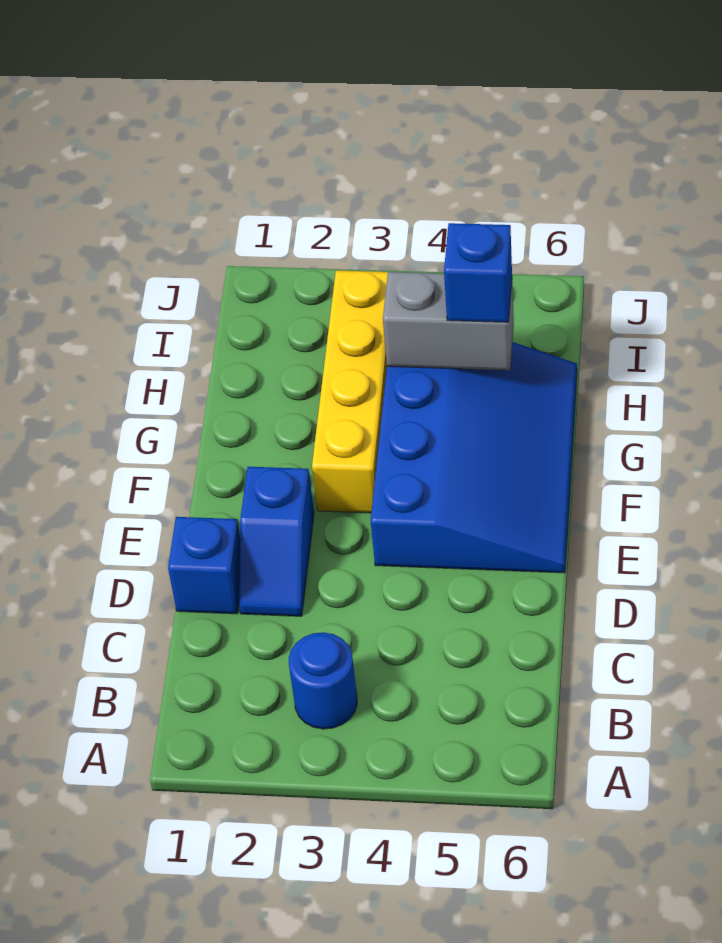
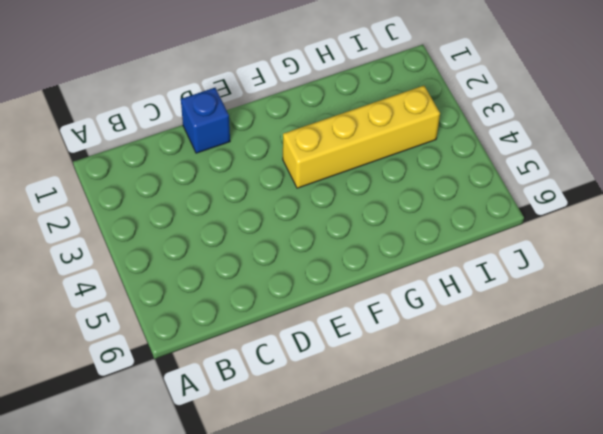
none -> blue 1x1 round brick [289,632,357,729]
none -> blue 1x2 slope [239,467,314,616]

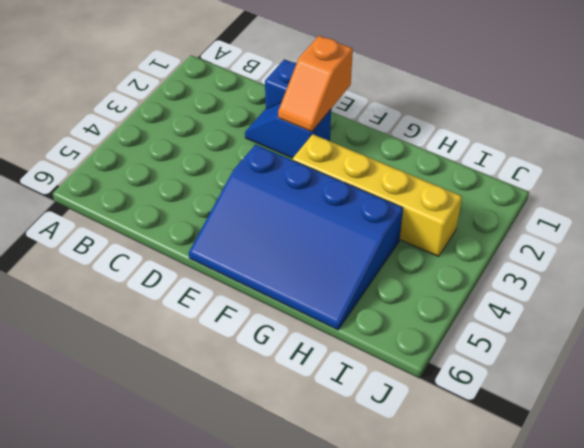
orange 1x2 slope [278,36,353,132] -> none
none -> blue 1x1 round brick [289,632,357,729]
none -> grey 1x2 brick [383,272,514,370]

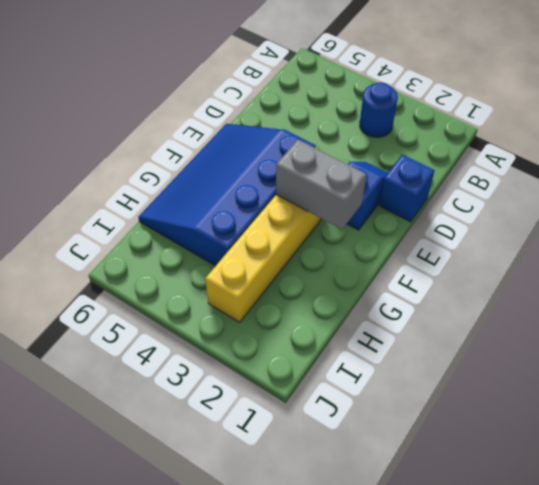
grey 1x2 brick [276,140,366,229] -> grey 1x2 brick moved to [383,272,514,370]
none -> blue 1x1 brick [444,223,512,322]

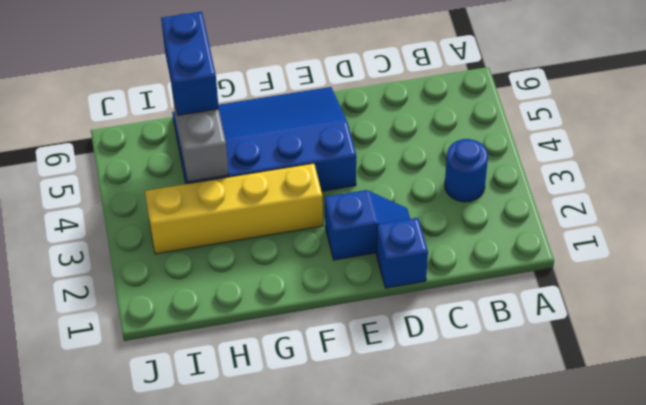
blue 1x2 brick [161,12,219,115] -> blue 1x1 brick [444,223,512,322]

